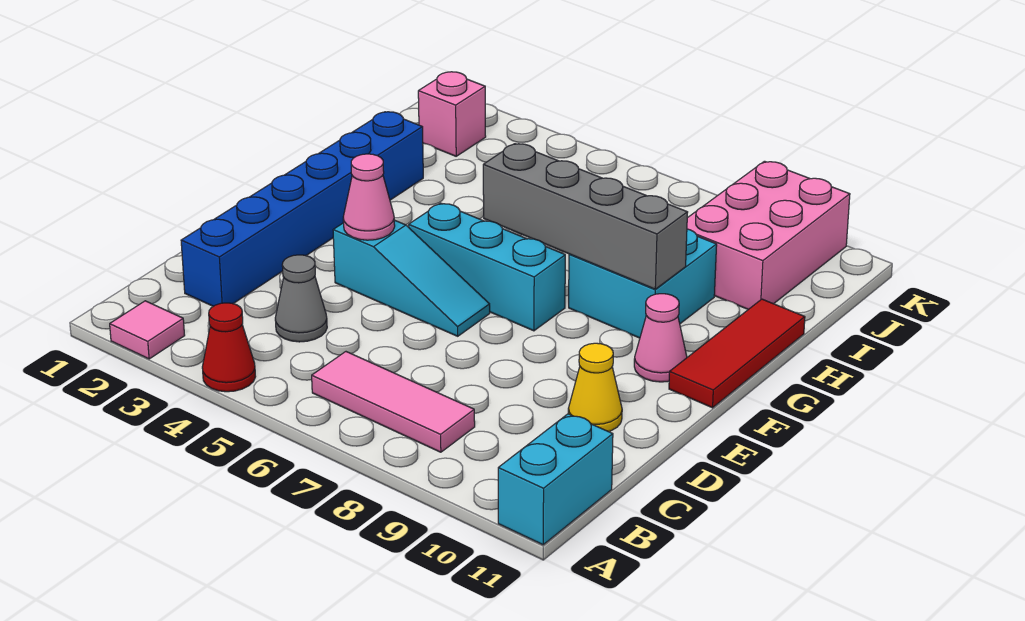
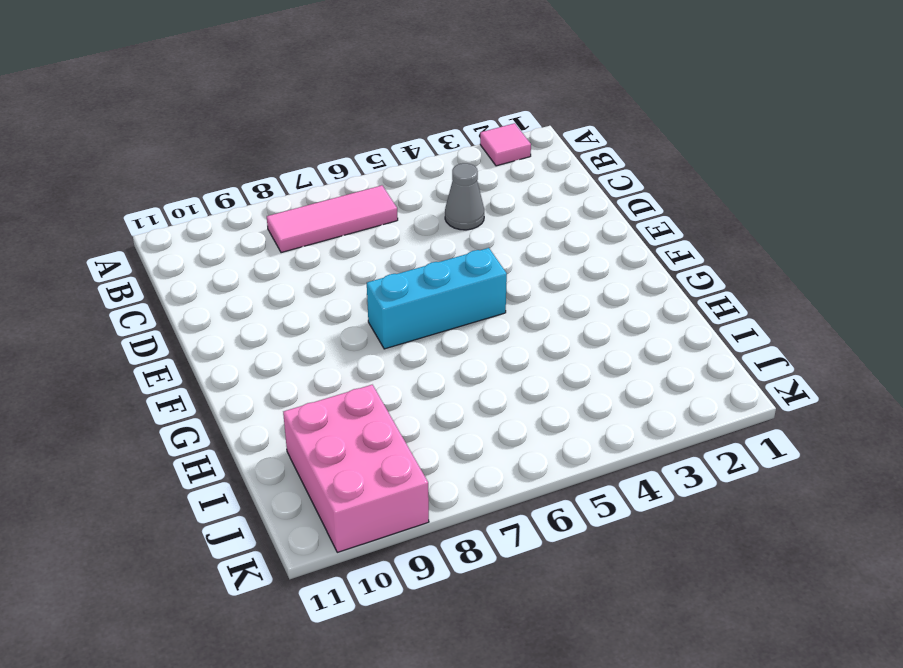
none -> red 1x1 cone [202,303,256,392]
none -> cyan 1x2 brick [498,414,613,545]
none -> blue 1x6 brick [181,112,423,306]

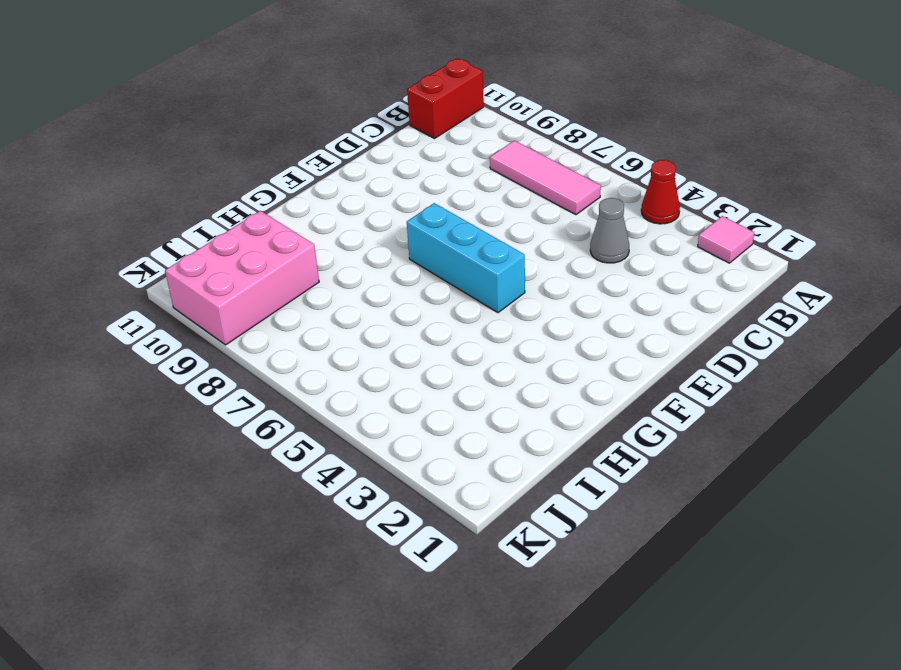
red 1x2 brick [407,58,484,139] -> cyan 1x2 brick [498,414,613,545]
none -> blue 1x6 brick [181,112,423,306]
none -> yellow 1x1 cone [568,343,622,432]
none -> cyan 1x3 slope [333,220,490,336]

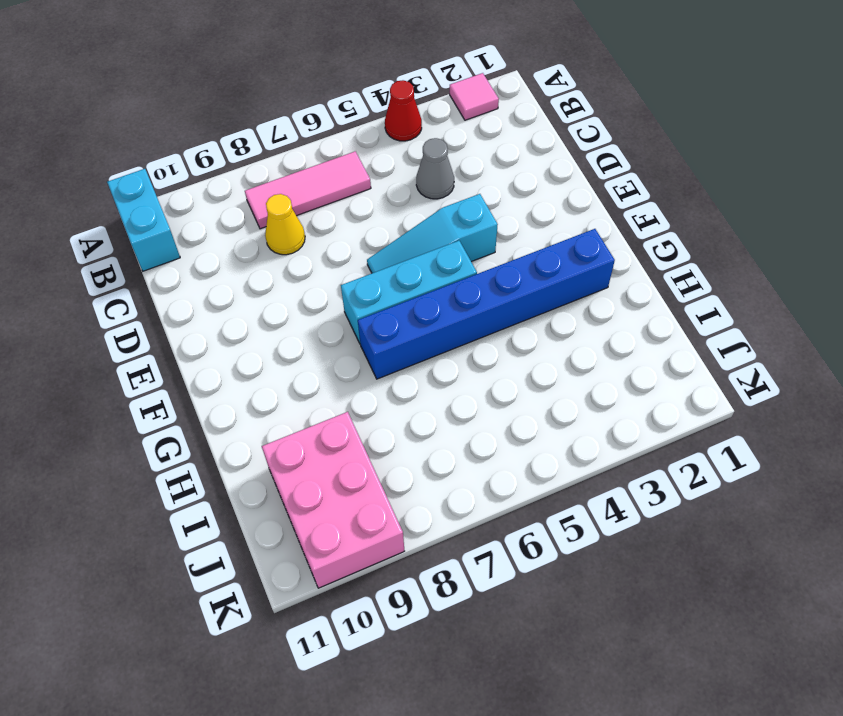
yellow 1x1 cone [265,194,305,255] -> yellow 1x1 cone moved to [568,343,622,432]
blue 1x6 brick [358,229,615,379] -> blue 1x6 brick turned to [181,112,423,306]
none -> pink 1x1 cone [634,294,687,382]
none -> red 1x3 tile [669,299,805,408]
none -> cyan 2x2 brick [569,229,717,338]

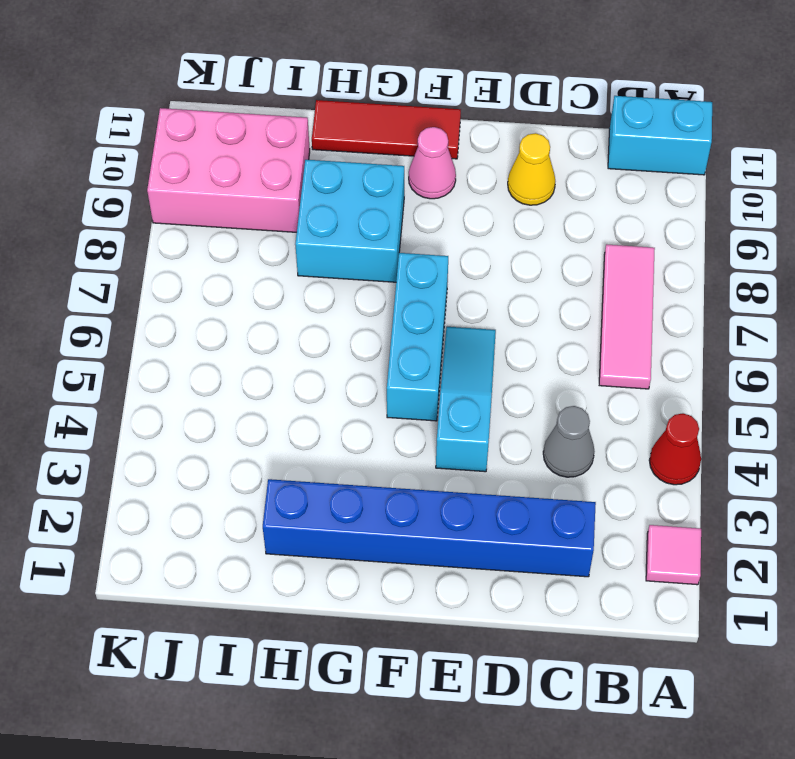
none -> pink 1x1 brick [418,72,486,156]
none -> pink 1x1 cone [343,154,395,240]
none -> grey 1x4 brick [483,144,688,289]

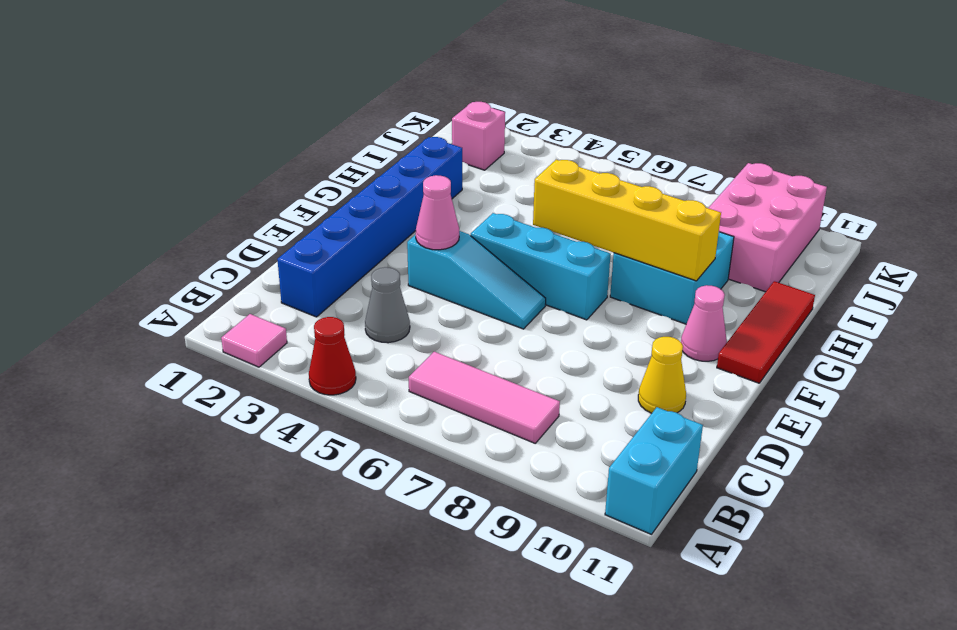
yellow 1x4 brick [533,160,721,281] -> grey 1x4 brick [483,144,688,289]

